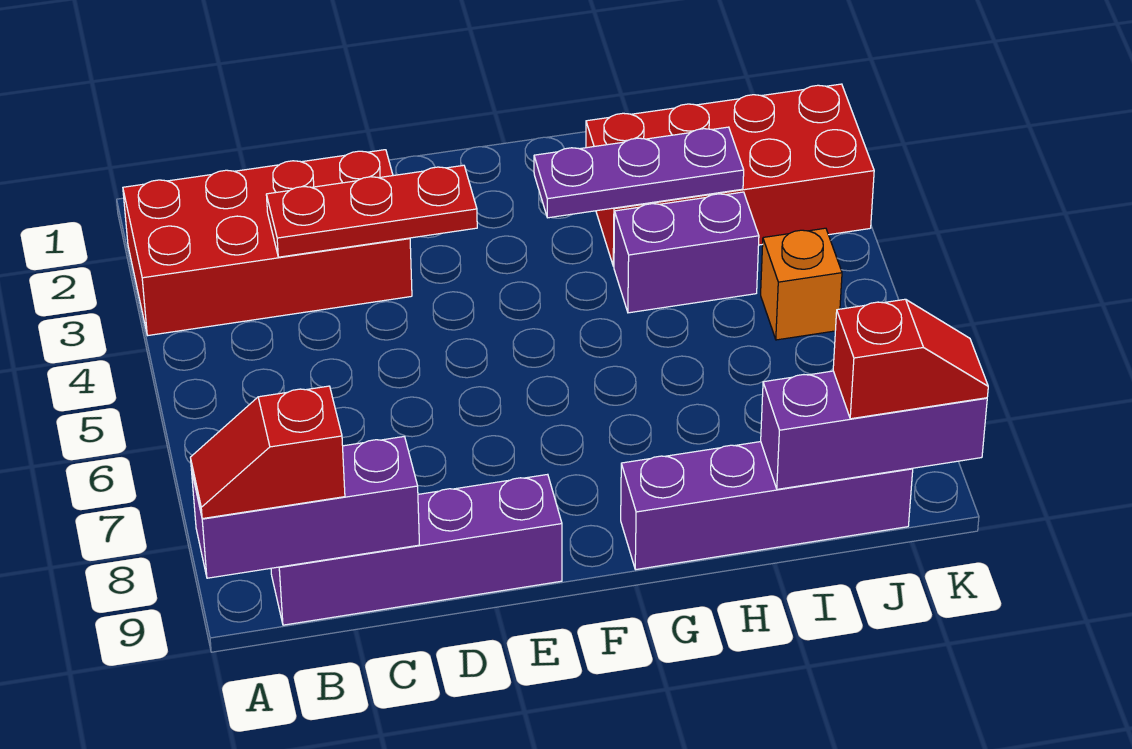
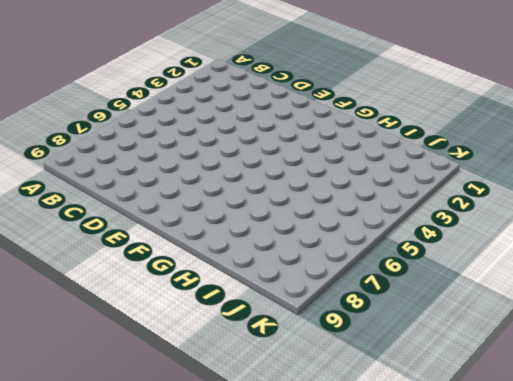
none -> red 2x4 brick [123,150,412,335]
none -> purple 1x4 brick [271,474,562,625]
none -> purple 1x4 brick [621,442,913,570]

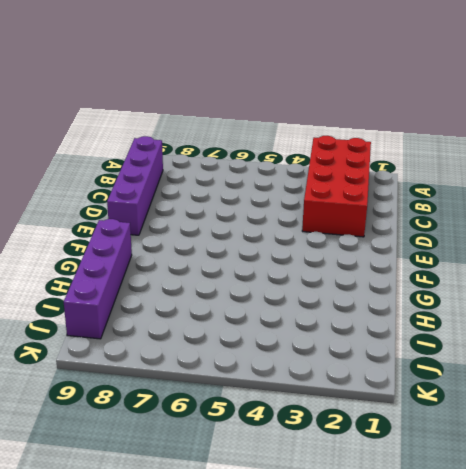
none -> red 2x4 brick [586,84,874,266]
none -> purple 1x2 brick [614,192,759,313]
none -> orange 1x1 brick [761,228,842,340]

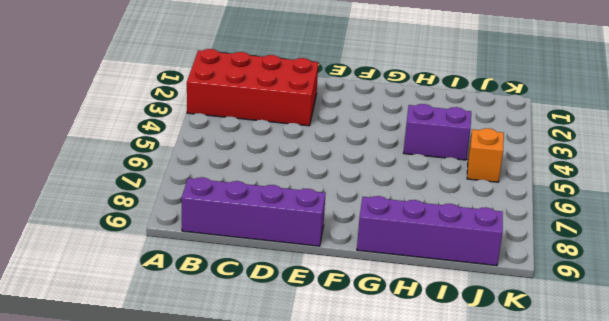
none -> red 2x4 brick [586,84,874,266]
none -> purple 1x3 brick [192,437,419,578]
none -> red 1x3 plate [266,165,477,257]

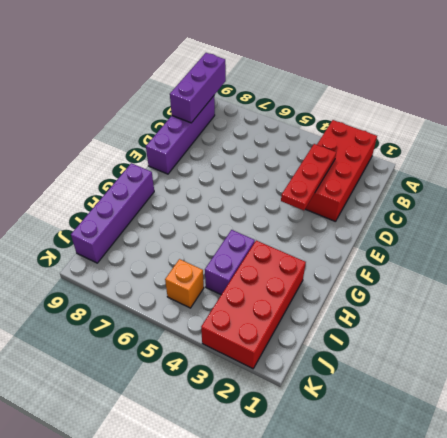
none -> purple 1x3 plate [534,127,744,218]
none -> purple 1x3 brick [761,371,987,489]
none -> red 1x2 slope [190,386,345,519]

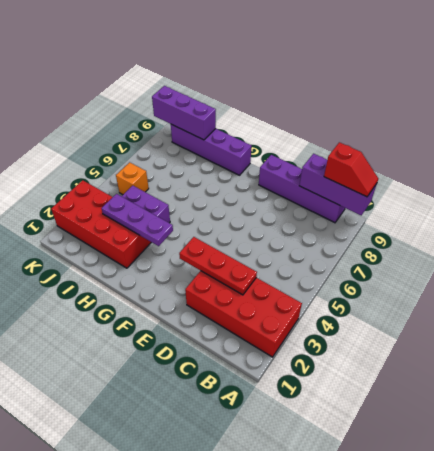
none -> red 1x2 slope [833,299,988,419]

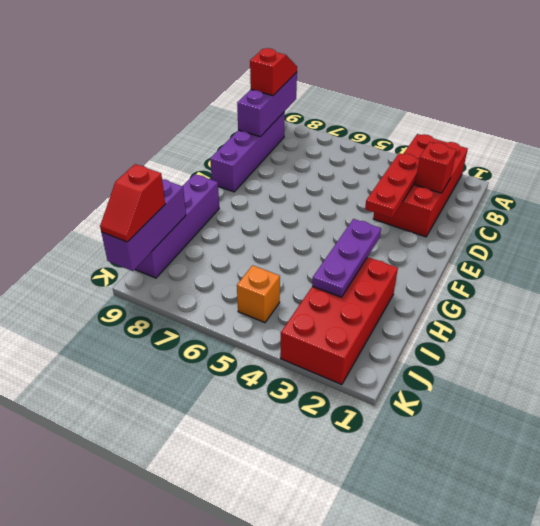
red 1x1 brick [415,142,456,193] -> none
none -> purple 1x2 brick [614,192,759,313]

